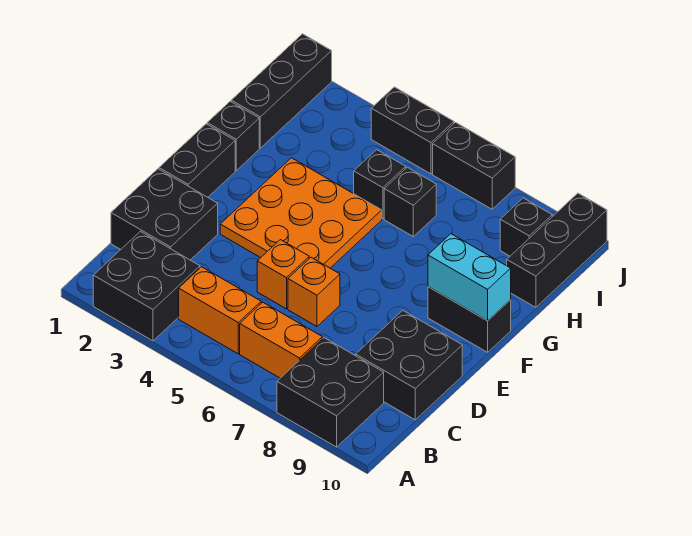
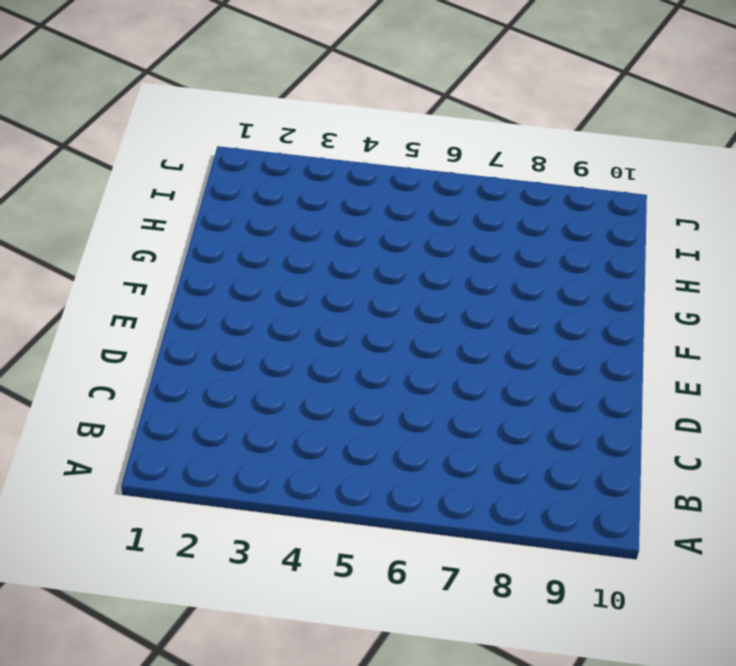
none -> black 2x2 brick [93,231,200,341]
none -> black 2x2 brick [277,338,384,447]
none -> orange 1x2 brick [179,267,261,354]

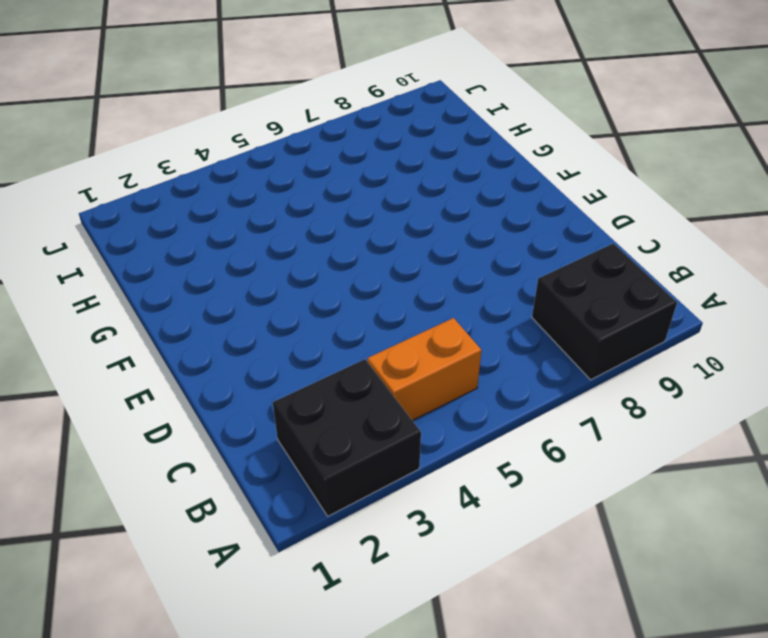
none -> orange 1x2 brick [240,302,322,378]
none -> black 2x2 brick [111,169,218,260]
none -> black 2x2 brick [356,310,462,420]

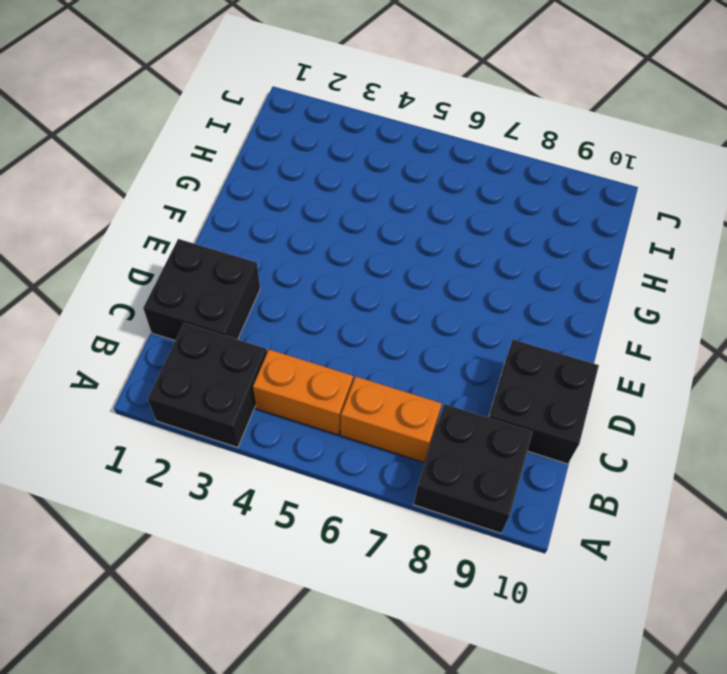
none -> orange 1x1 brick [257,240,309,309]
none -> orange 1x1 brick [288,257,340,326]
none -> black 1x2 brick [159,124,235,197]

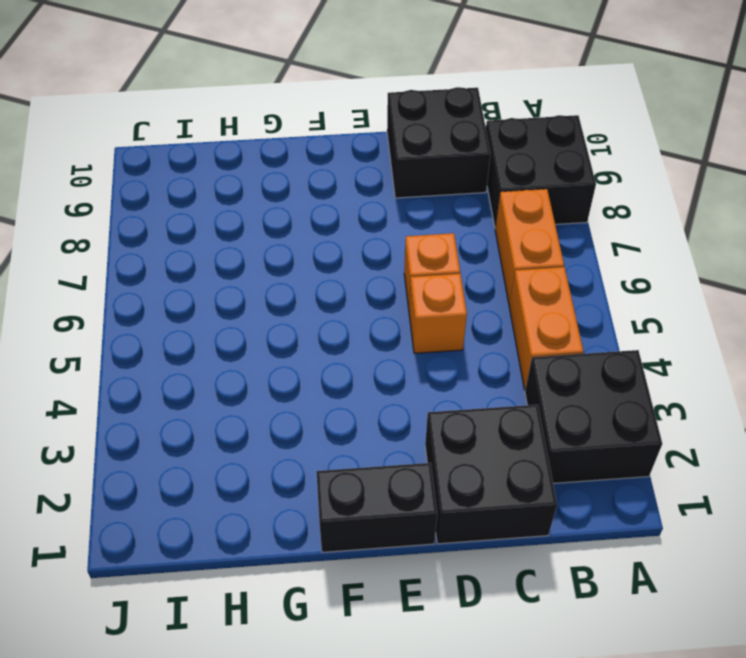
none -> orange 3x3 plate [220,158,382,268]
none -> black 1x2 brick [428,287,511,352]
none -> black 1x1 brick [207,101,259,170]

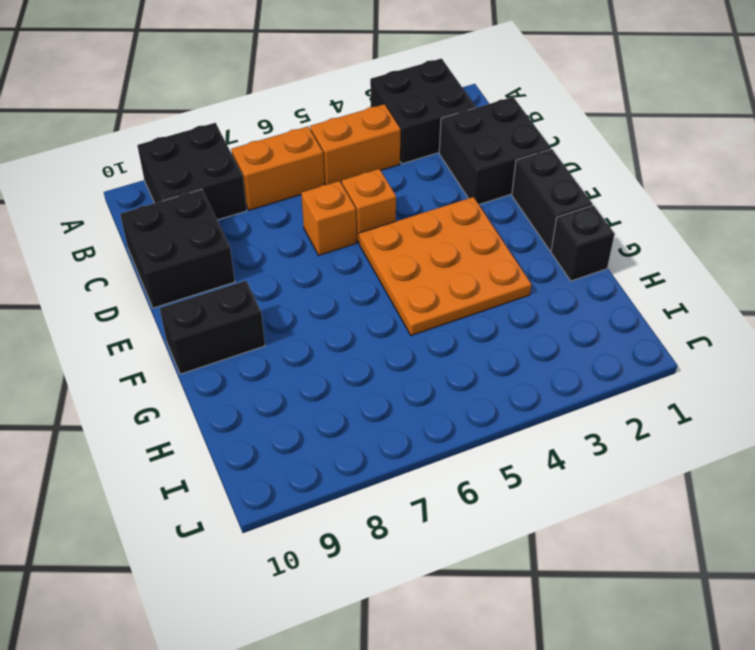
none -> black 1x3 brick [231,34,332,148]
none -> black 1x1 brick [354,150,406,219]
none -> black 1x1 brick [384,167,436,237]

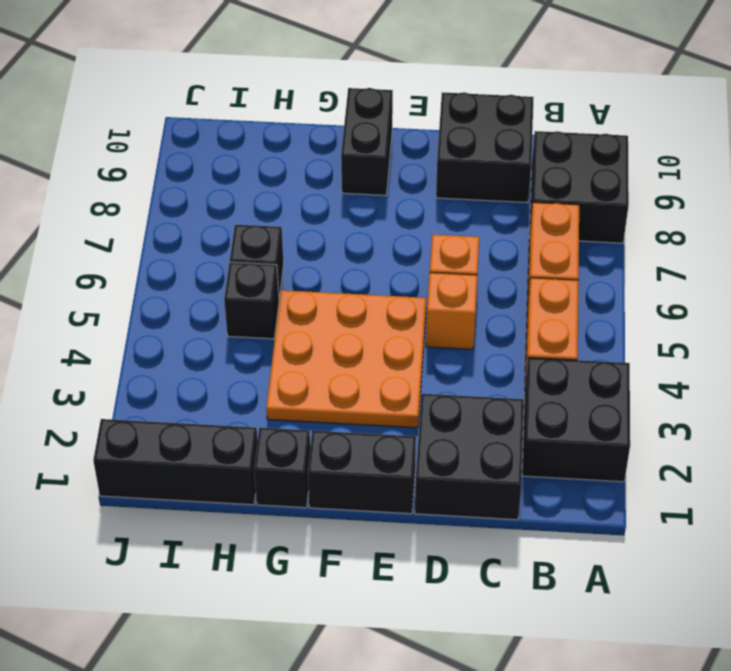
none -> black 1x3 brick [507,193,607,307]
none -> black 1x1 brick [500,198,552,256]
none -> black 1x2 brick [371,87,454,174]

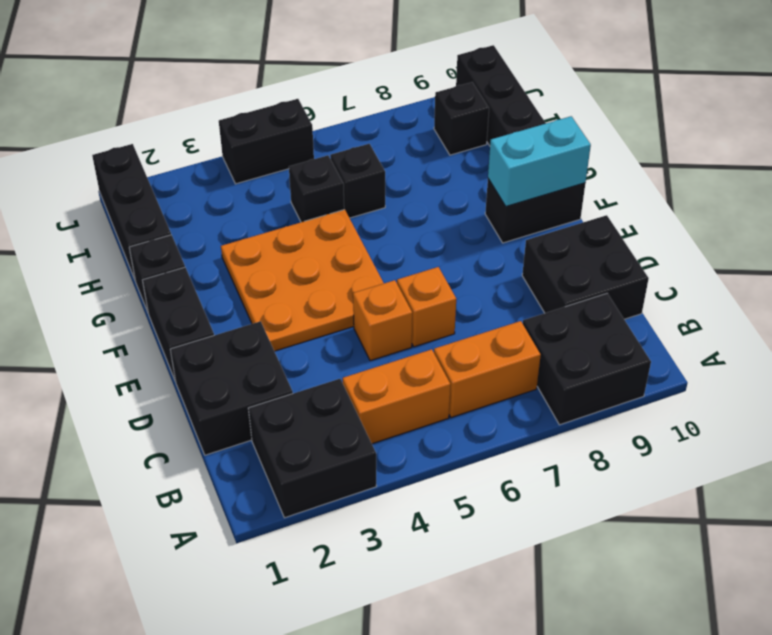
none -> black 1x2 brick [433,122,515,209]

